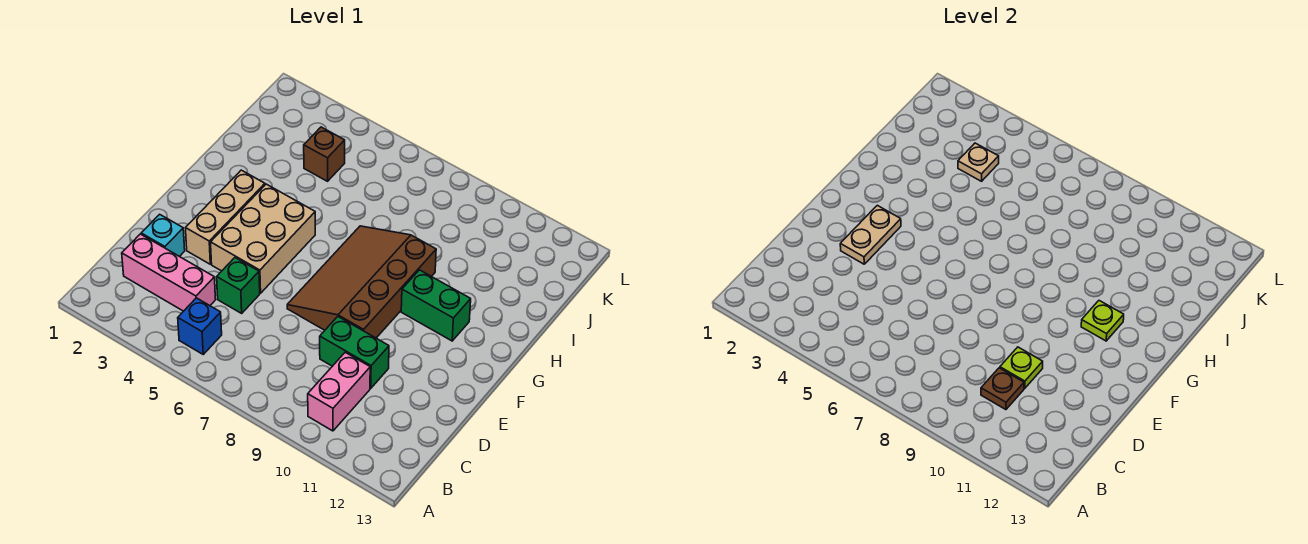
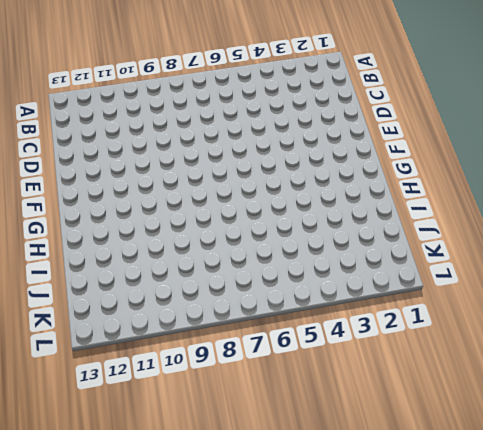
none -> blue 1x1 brick [178,298,222,354]
none -> pink 1x2 brick [308,352,370,431]
none -> pink 1x3 brick [122,234,216,311]

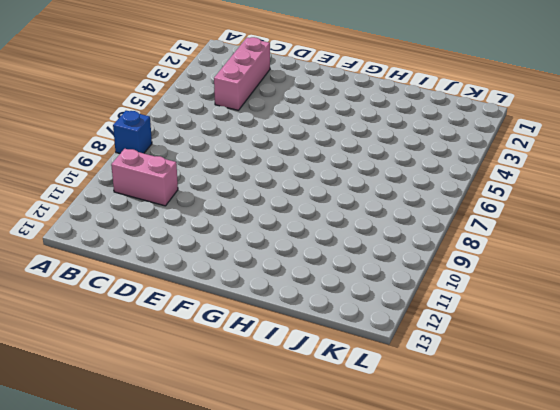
blue 1x1 brick [113,111,152,153] -> blue 1x1 brick moved to [178,298,222,354]
none -> cyan 1x1 brick [141,214,185,257]
none -> green 1x1 brick [217,258,260,313]
none -> green 1x2 brick [320,317,389,388]

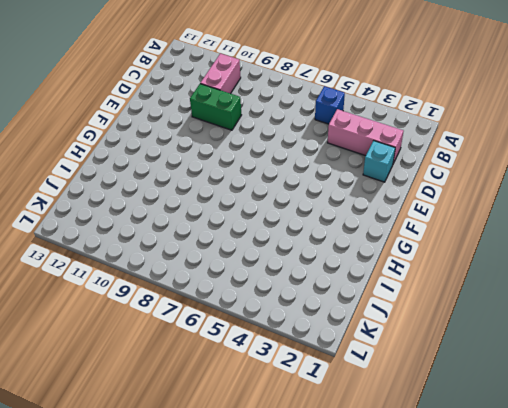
none -> green 1x1 brick [217,258,260,313]
none -> tan 1x3 brick [186,170,265,264]
none -> tan 2x3 brick [211,184,315,293]

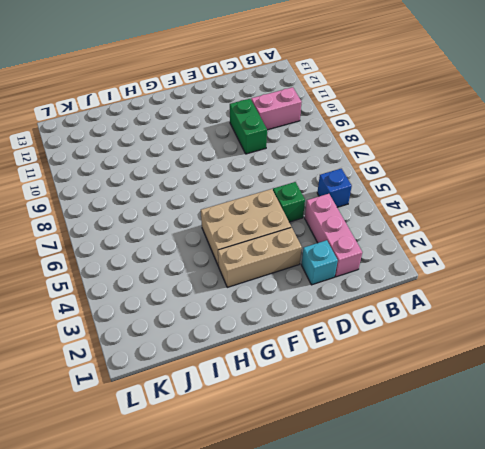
none -> brown 3x4 slope [287,226,436,338]
none -> green 1x2 brick [401,270,471,341]
none -> brown 1x1 brick [304,127,345,181]

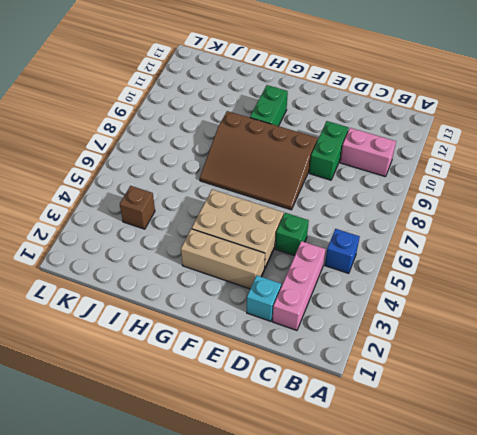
none -> brown 1x1 plate [981,368,1024,410]
none -> lime 1x1 plate [1000,347,1043,388]
none -> tan 1x2 plate [840,205,901,264]

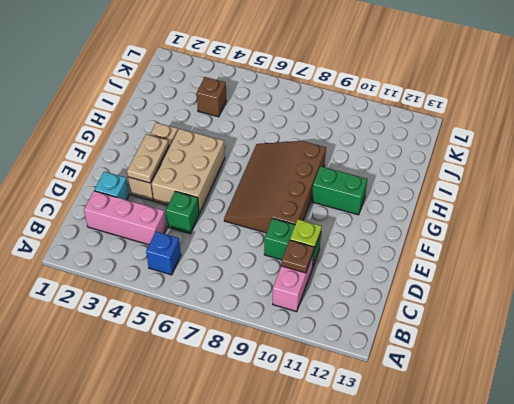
none -> lime 1x1 plate [1081,301,1124,341]
none -> tan 1x1 plate [958,143,999,181]

